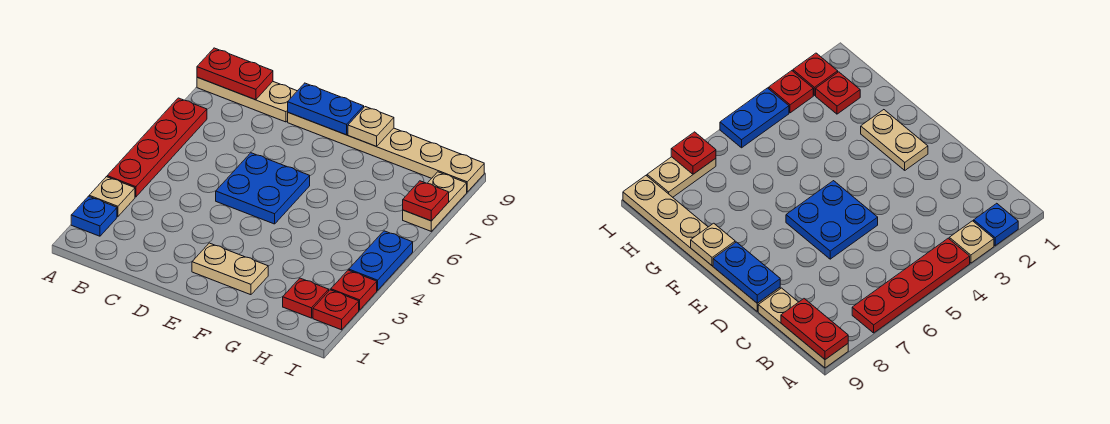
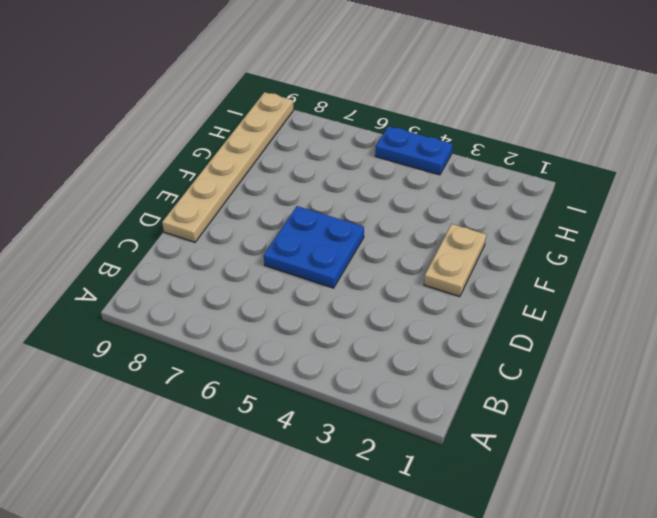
none -> blue 1x1 plate [71,196,117,236]
none -> tan 1x1 plate [89,177,135,217]
none -> red 1x4 plate [107,98,207,197]

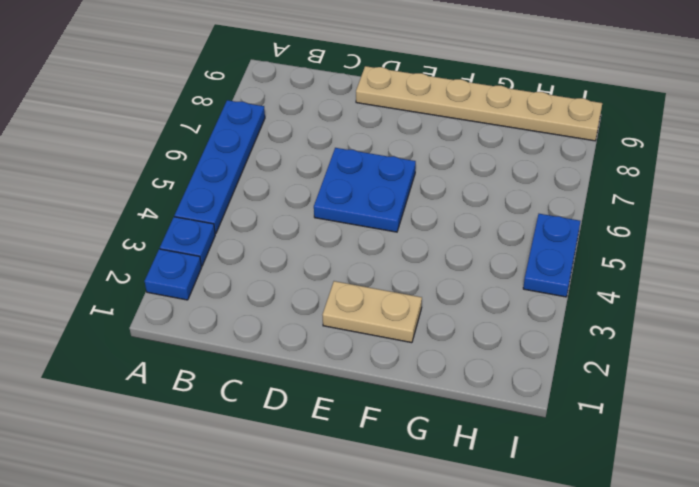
blue 1x1 plate [160,217,215,266] -> tan 1x1 plate [89,177,135,217]
blue 1x4 plate [175,100,265,234] -> red 1x4 plate [107,98,207,197]
none -> tan 1x3 plate [197,77,297,122]
none -> red 1x1 plate [283,278,329,318]
none -> red 1x1 plate [313,290,359,330]

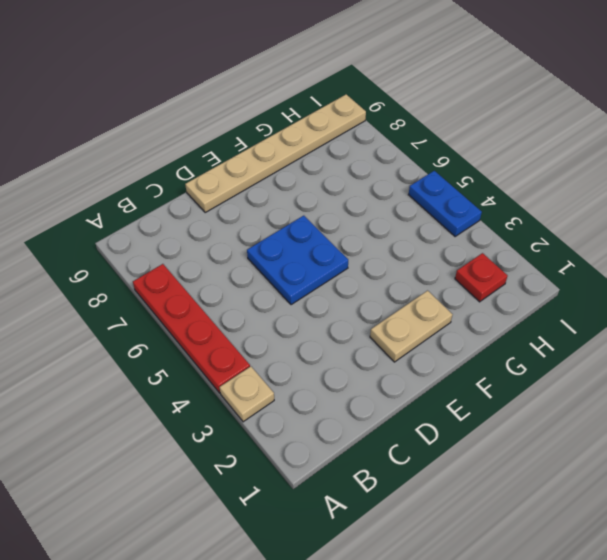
none -> blue 1x1 plate [71,196,117,236]
none -> tan 1x3 plate [197,77,297,122]
none -> red 1x1 plate [313,290,359,330]

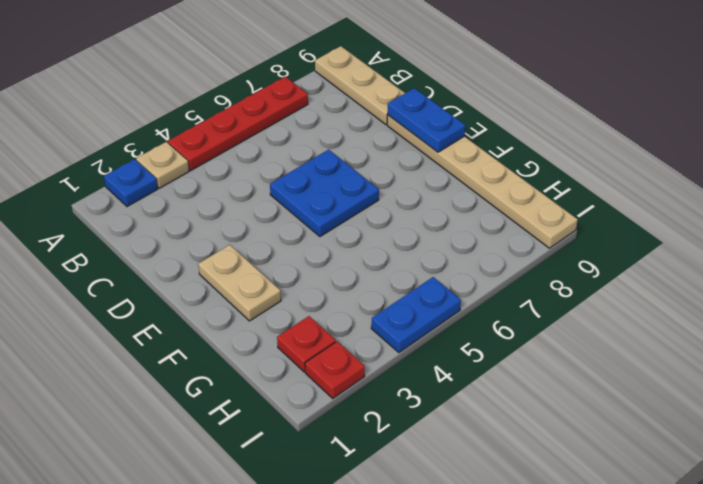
none -> red 1x1 plate [331,270,377,310]
none -> tan 1x2 plate [403,172,467,231]
none -> red 1x2 plate [197,48,273,100]

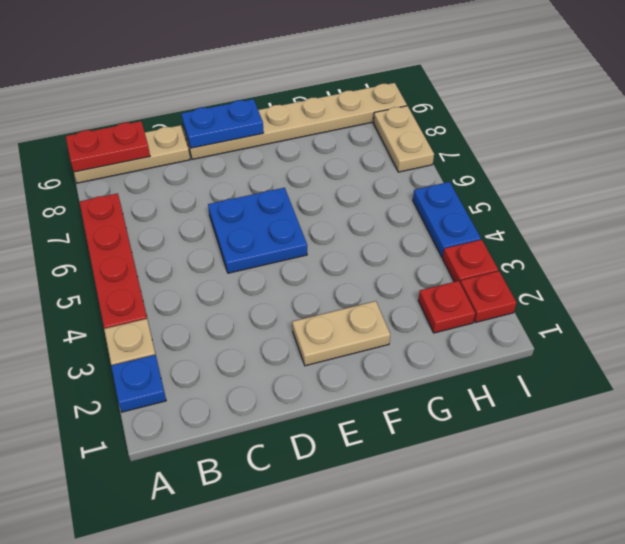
none -> tan 1x1 plate [348,107,394,146]
none -> red 1x1 plate [403,181,449,221]

